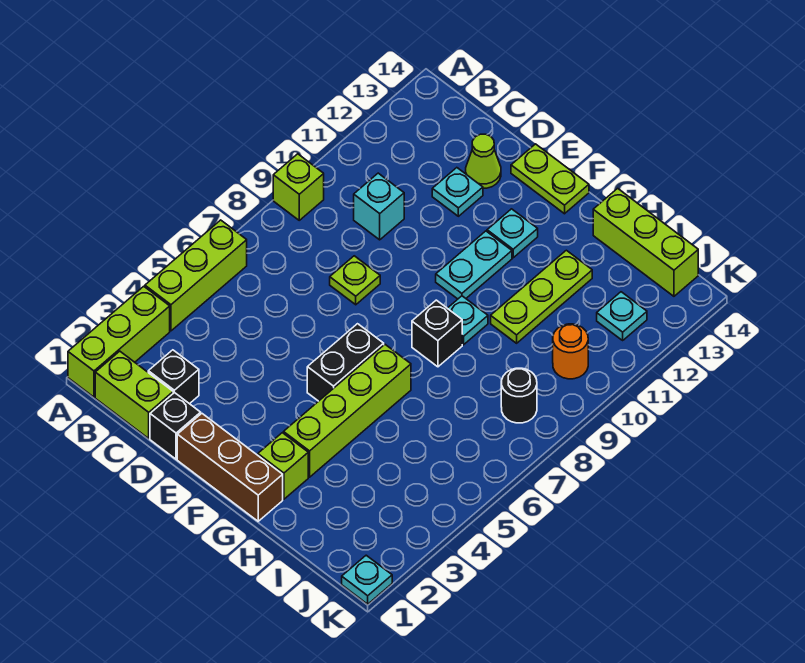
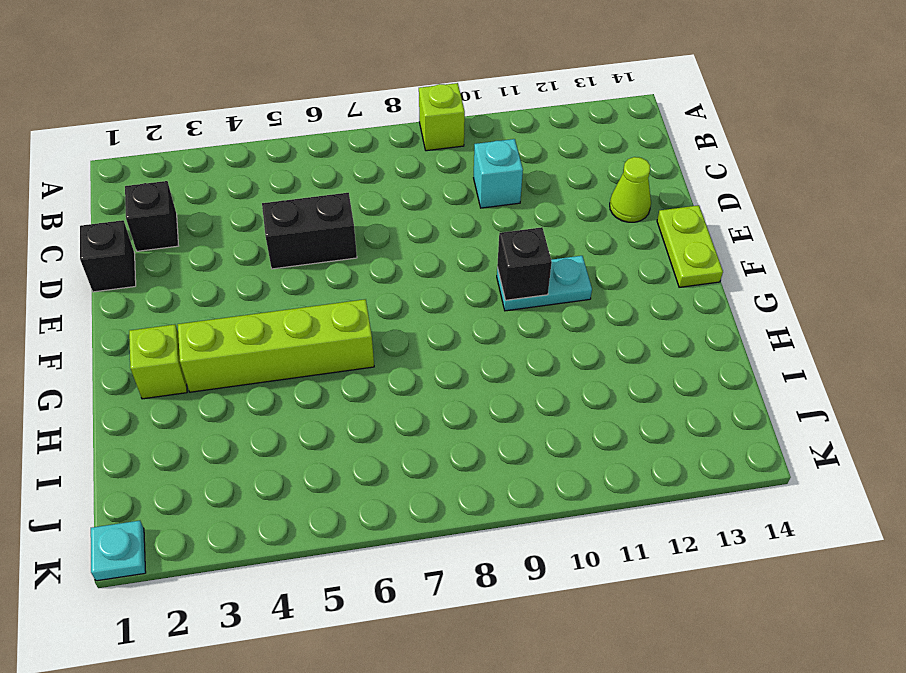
black 1x2 brick [262,193,357,269] -> black 1x2 brick moved to [307,324,384,401]
black 1x1 brick [497,227,552,300] -> black 1x1 brick moved to [412,300,462,367]
none -> lime 1x3 brick [68,286,170,397]
none -> lime 1x3 brick [145,220,247,331]
none -> lime 1x2 brick [95,351,173,438]

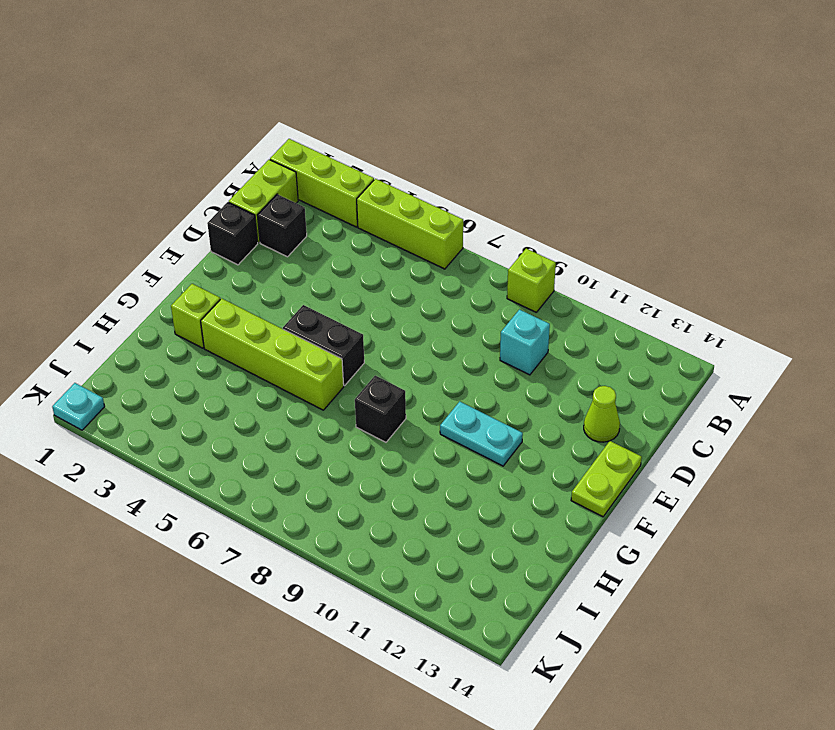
none -> lime 1x1 plate [330,256,380,305]
none -> cyan 1x1 plate [432,168,483,216]
none -> brown 1x3 brick [177,414,283,521]

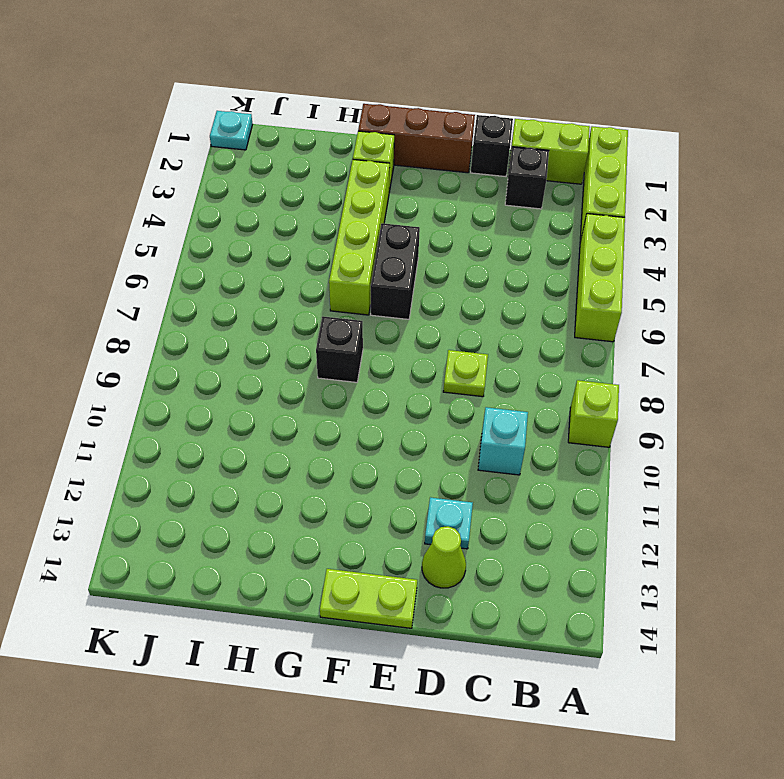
none -> cyan 1x2 plate [436,231,512,299]
none -> cyan 1x1 plate [487,209,538,258]
none -> cyan 1x1 plate [448,296,488,345]

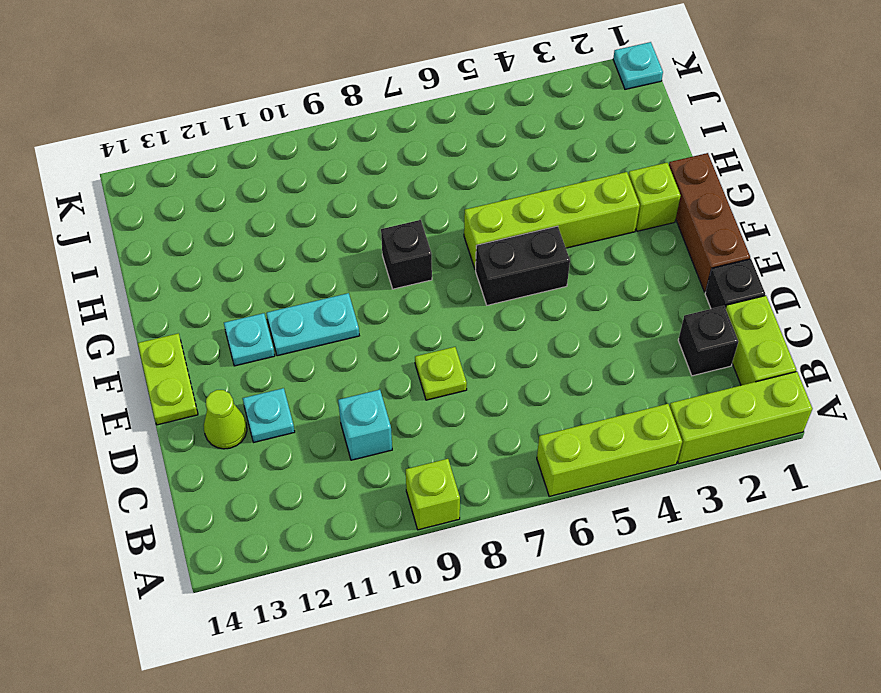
none -> cyan 1x1 plate [448,296,488,345]
none -> lime 1x3 plate [491,250,592,343]
none -> lime 1x3 brick [593,188,698,296]

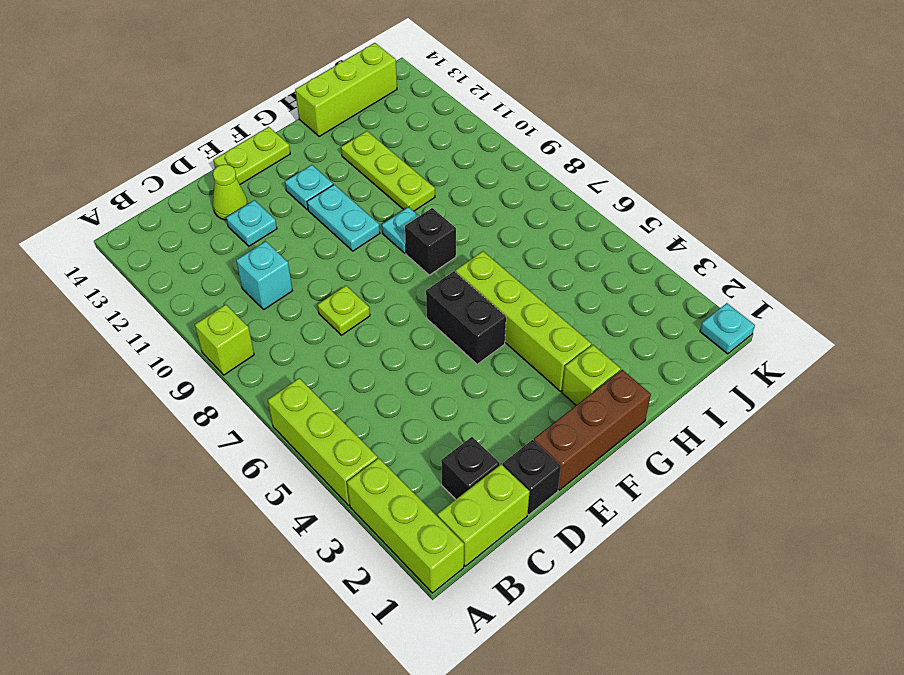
none -> black 1x1 round brick [501,368,537,423]
none -> orange 1x1 round brick [553,324,588,379]
none -> cyan 1x1 plate [597,292,647,340]

